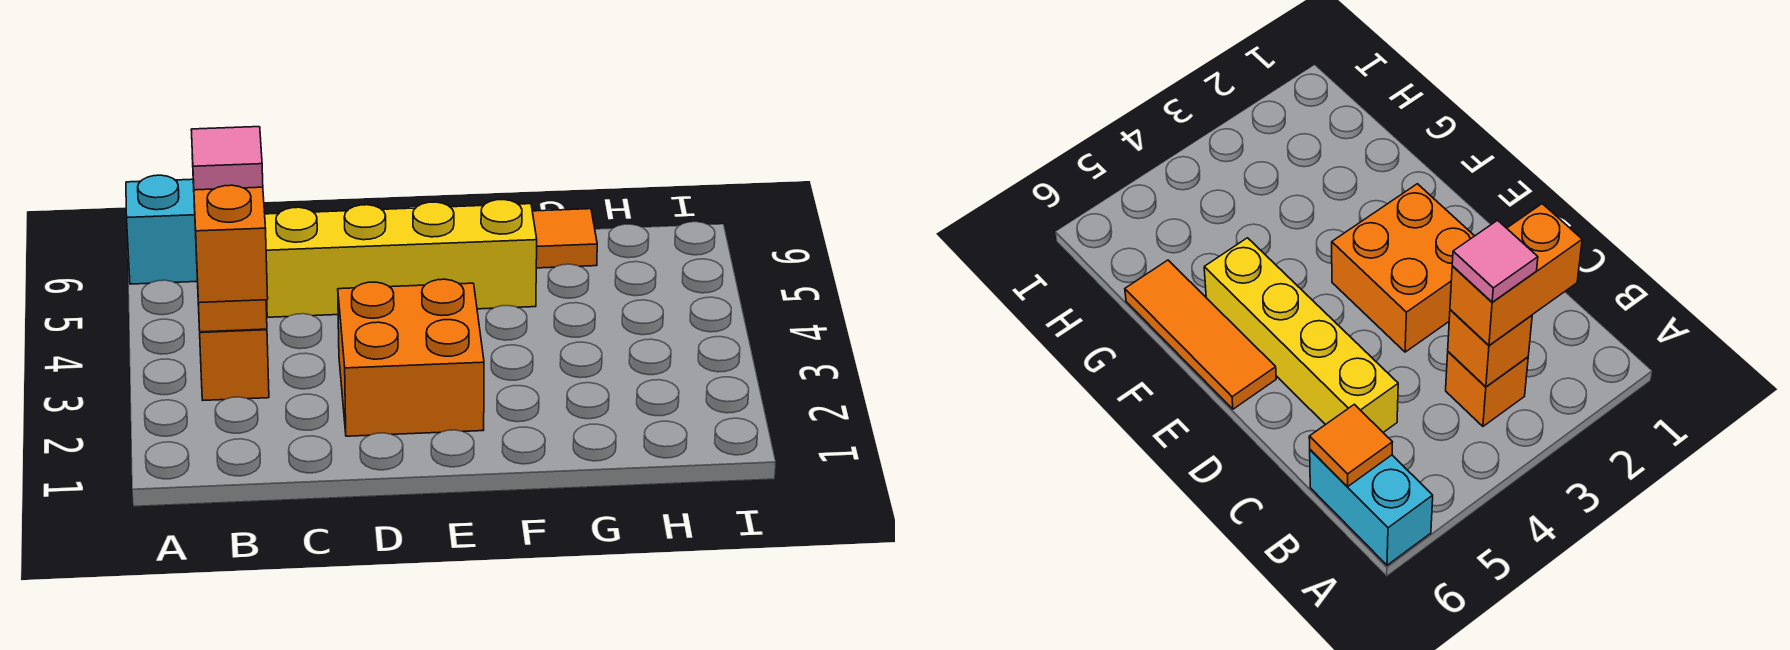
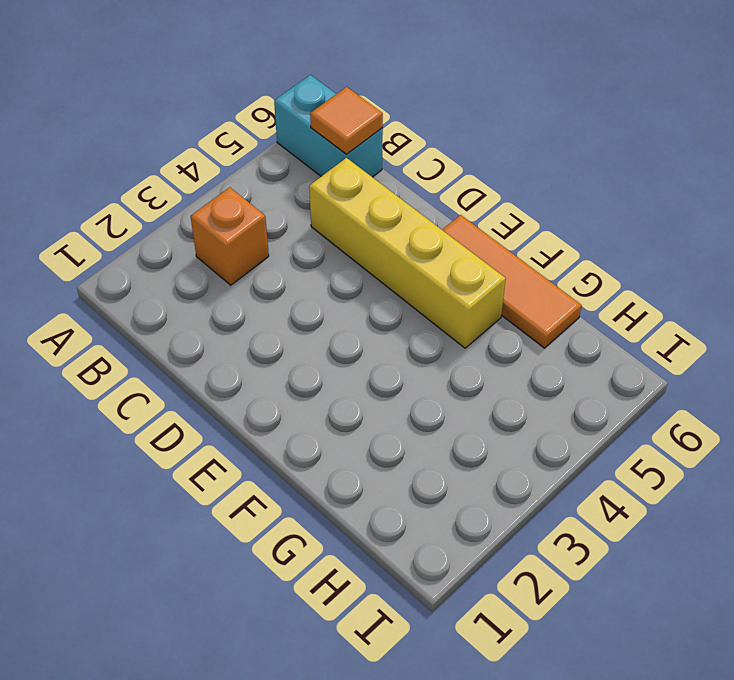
none -> orange 2x2 brick [338,279,484,436]
none -> orange 1x1 brick [198,300,267,332]

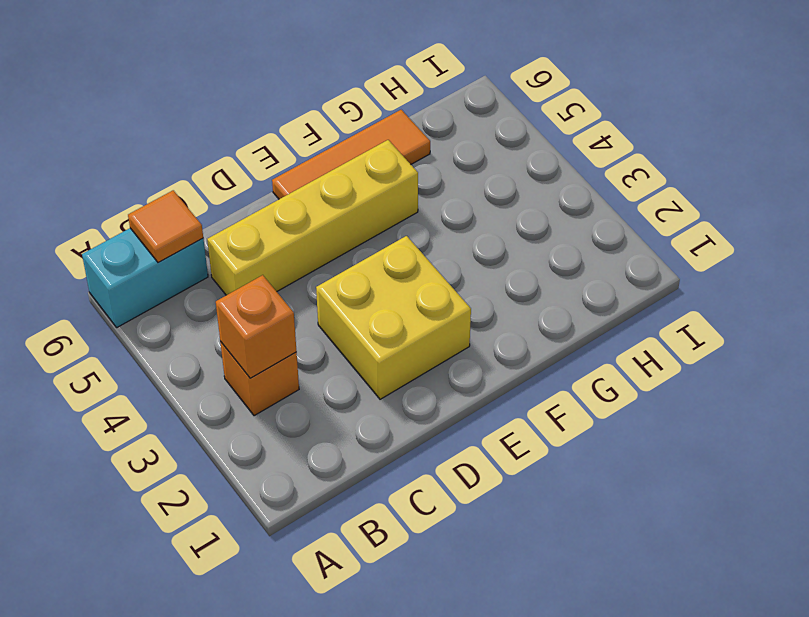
yellow 2x2 brick [316,236,471,399] -> orange 2x2 brick [338,279,484,436]
none -> orange 1x2 brick [194,185,268,303]
none -> pink 1x1 tile [191,127,263,190]

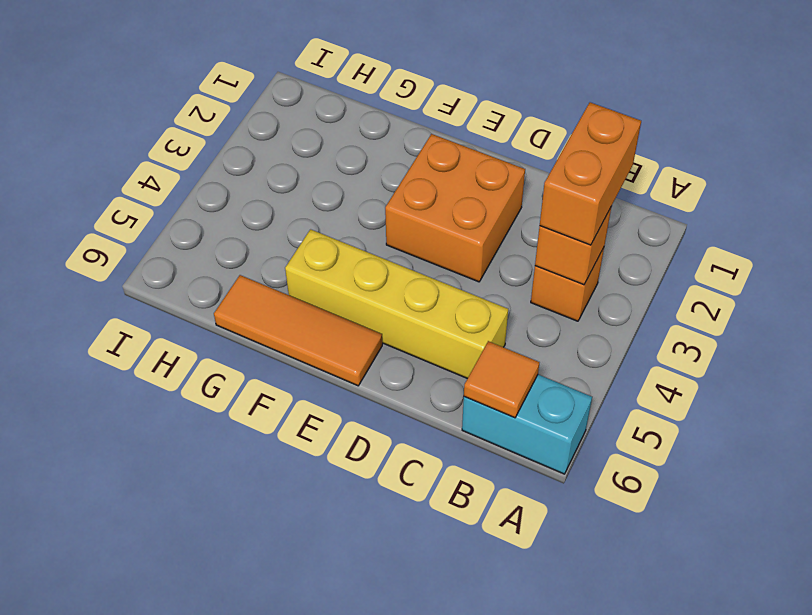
none -> pink 1x1 tile [191,127,263,190]

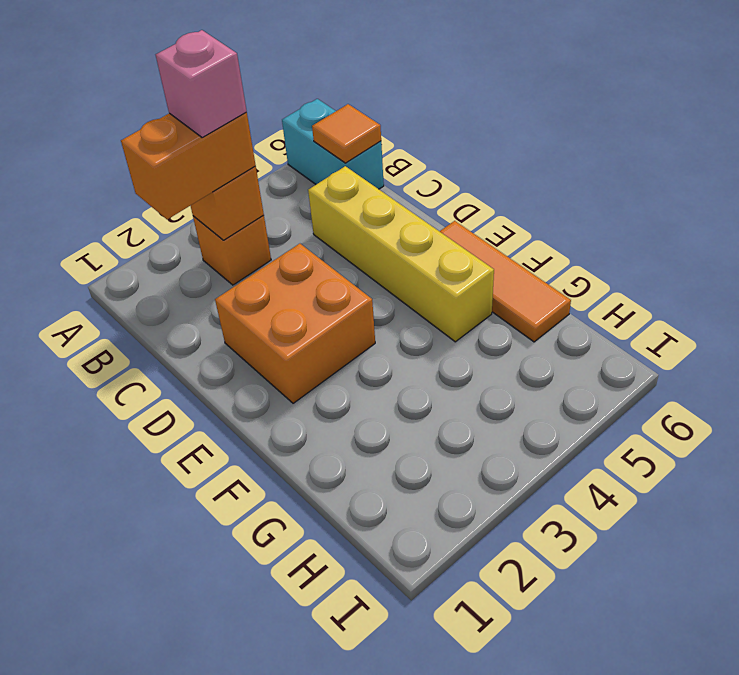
pink 1x1 brick [156,30,247,138] -> pink 1x1 tile [191,127,263,190]

